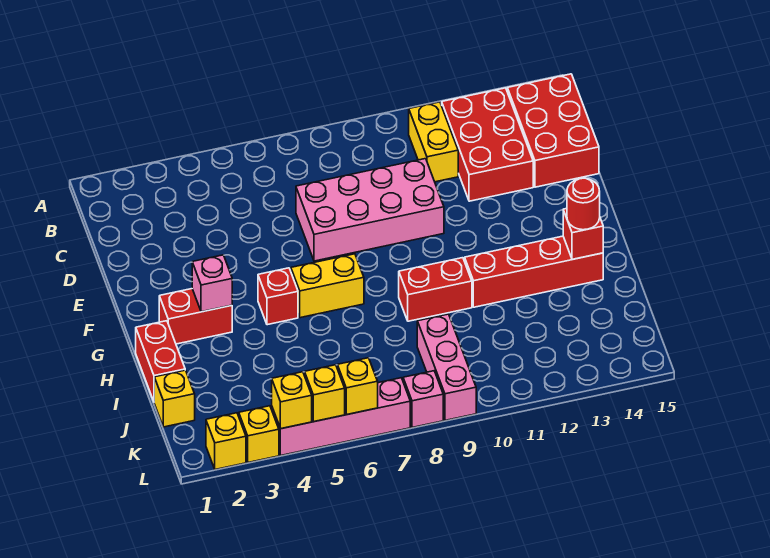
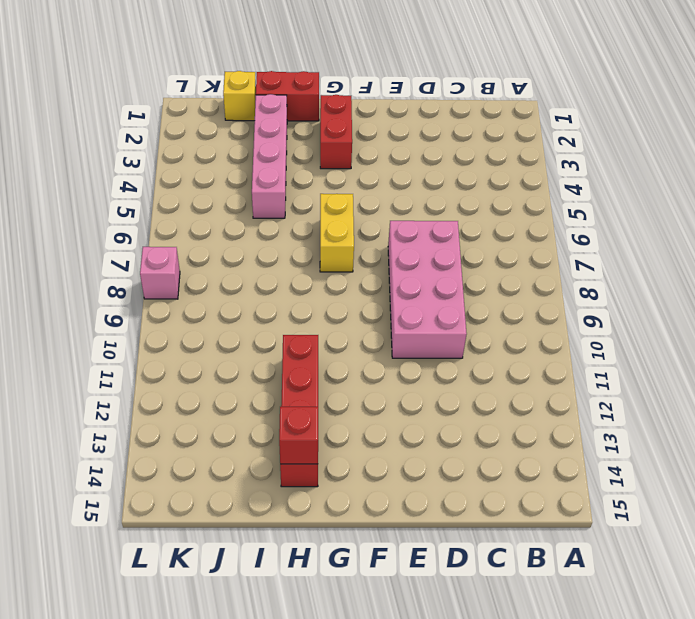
pink 1x4 brick [252,94,287,218] -> pink 1x4 brick moved to [272,378,410,455]
none -> yellow 1x2 brick [409,102,458,182]
none -> red 2x3 brick [442,88,533,201]
none -> red 2x3 brick [507,74,599,187]

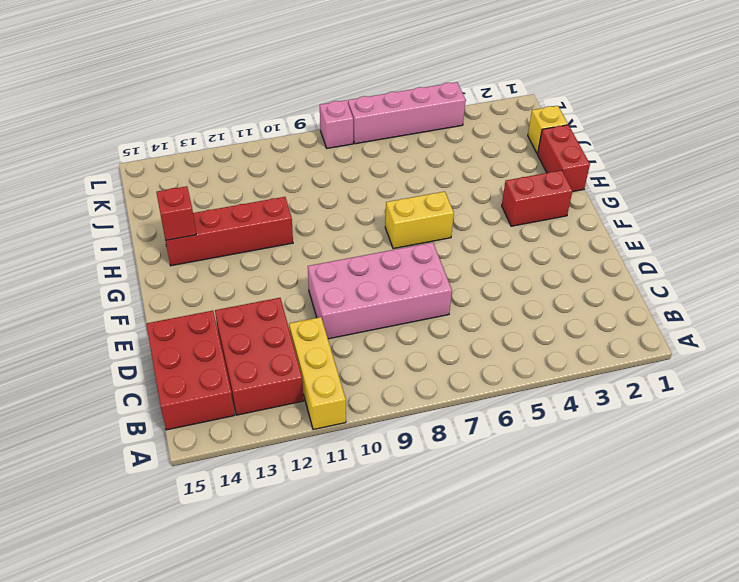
yellow 1x3 brick [289,317,346,430] -> yellow 1x2 brick [409,102,458,182]
none -> red 1x1 brick [258,268,298,325]
none -> red 1x2 brick [399,258,472,321]
none -> pink 1x3 brick [417,314,476,420]

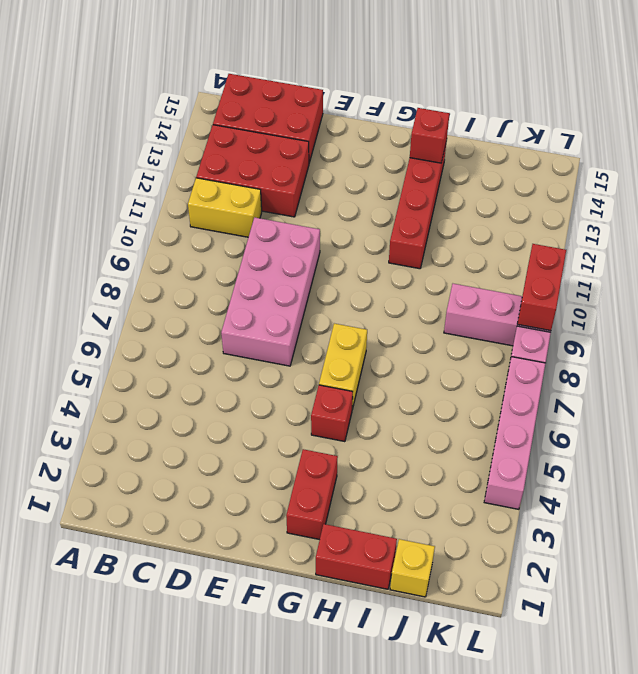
red 1x2 brick [517,244,566,331] -> red 1x2 brick moved to [399,258,472,321]
none -> yellow 1x1 brick [206,413,246,470]
none -> yellow 1x1 brick [239,406,279,462]
none -> pink 1x1 brick [192,255,232,312]

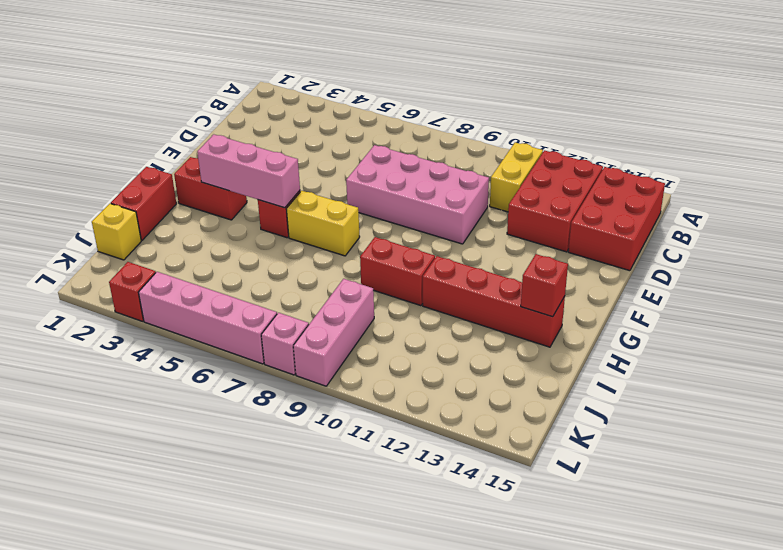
pink 1x3 brick [197,134,300,208] -> pink 1x1 brick [192,255,232,312]
red 1x1 brick [109,262,156,321] -> yellow 1x1 brick [239,406,279,462]
none -> yellow 1x1 brick [206,413,246,470]
none -> yellow 1x1 brick [272,372,312,429]
none -> yellow 1x1 brick [305,365,345,422]

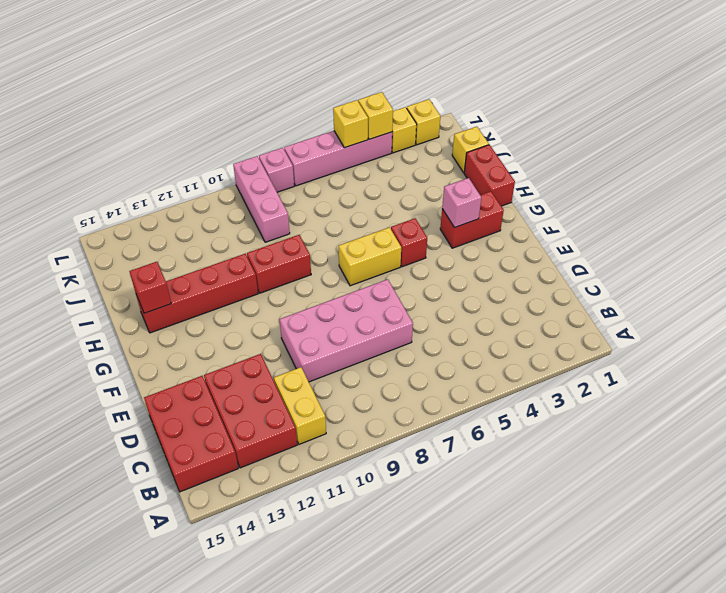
none -> yellow 1x1 brick [337,358,378,415]
none -> red 1x1 round brick [567,178,600,230]

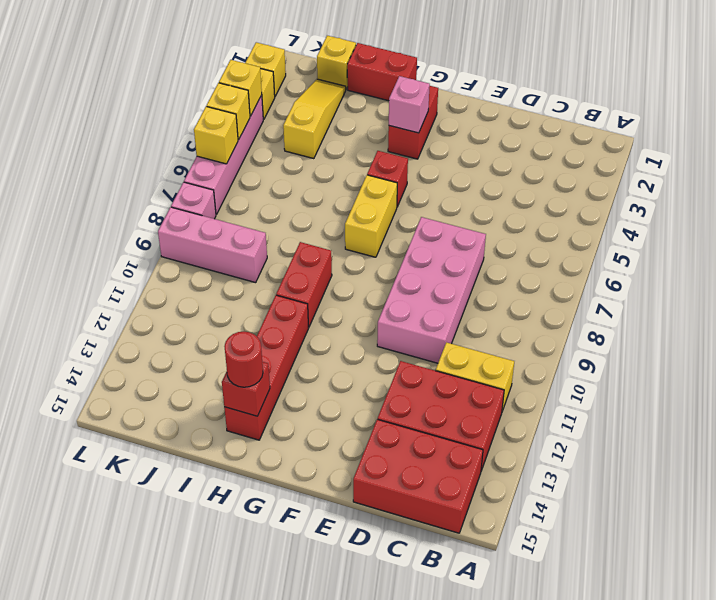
yellow 1x3 slope [283,79,346,159] -> none

